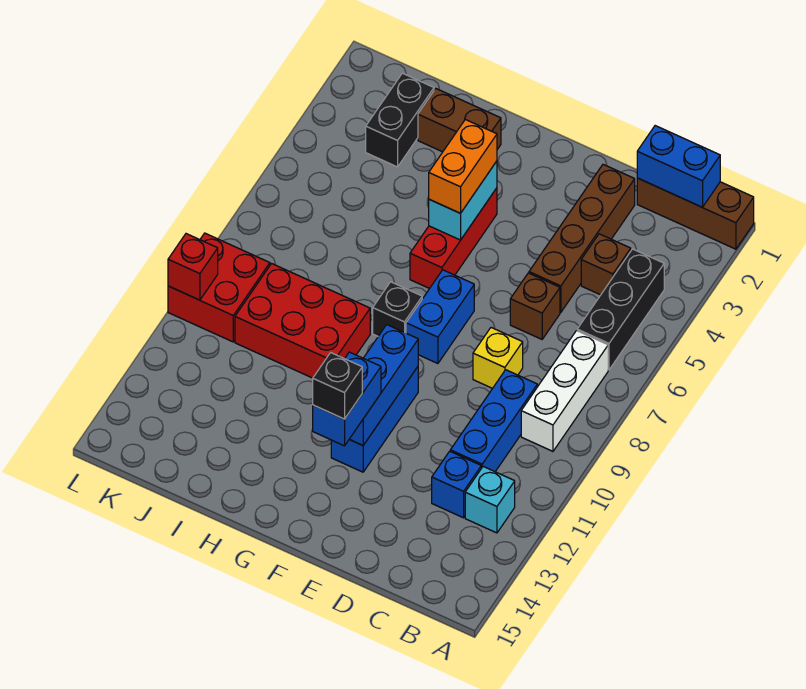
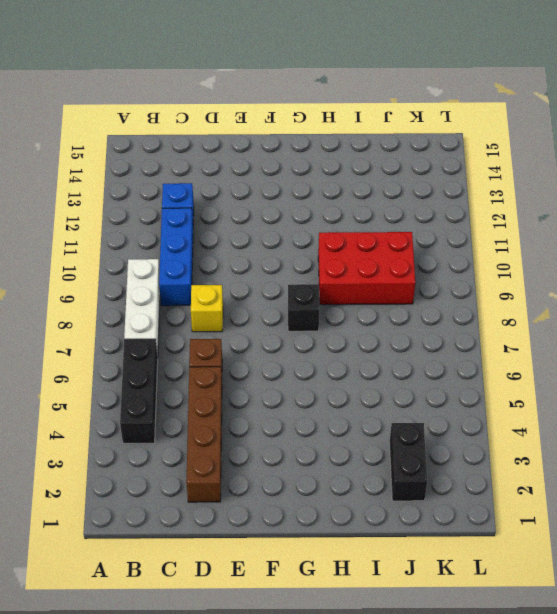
none -> brown 1x3 brick [637,178,754,249]
none -> cyan 1x1 brick [465,467,515,533]
none -> brown 1x1 brick [581,234,631,295]

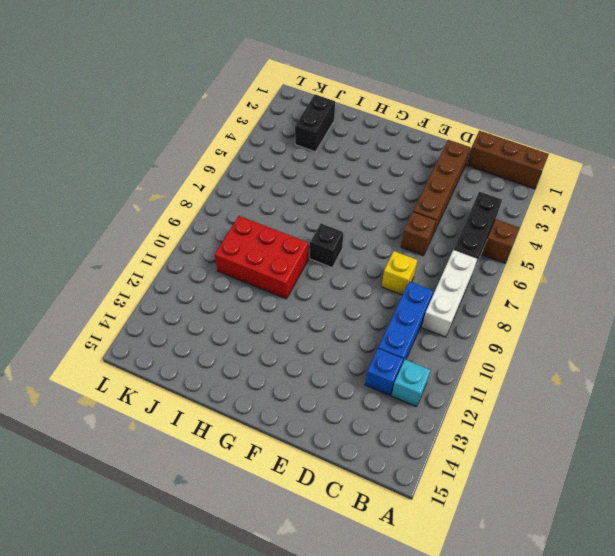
brown 1x1 brick [482,219,519,263] -> brown 1x1 brick moved to [581,234,631,295]
none -> blue 1x2 brick [406,270,474,364]
none -> blue 1x3 brick [331,367,418,472]
none -> red 1x3 brick [410,188,497,289]

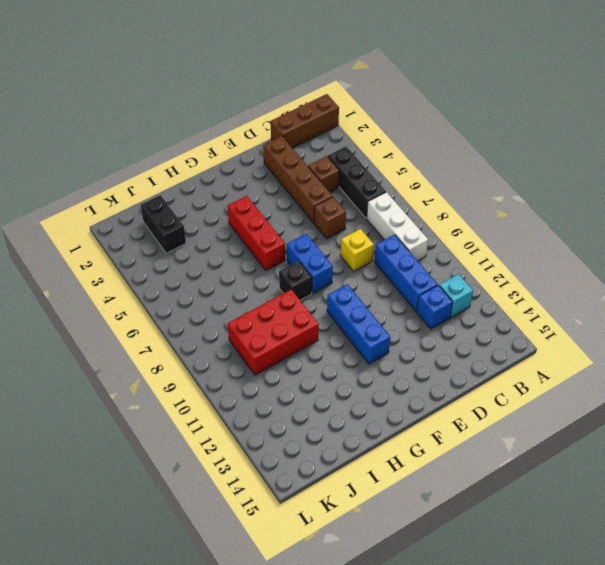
none -> brown 1x2 brick [418,89,501,152]
none -> red 2x2 brick [168,233,270,342]
none -> blue 1x2 brick [637,126,720,207]

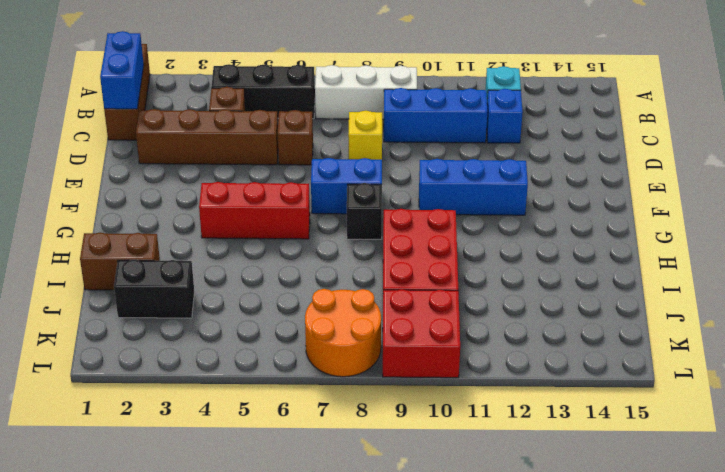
brown 1x2 brick [80,232,160,290] -> brown 1x2 brick turned to [418,89,501,152]
orange 2x2 round brick [305,289,381,377] -> none
none -> blue 1x3 brick [349,325,418,445]
none -> cyan 1x2 brick [429,161,497,240]
none -> red 1x1 brick [168,234,218,300]

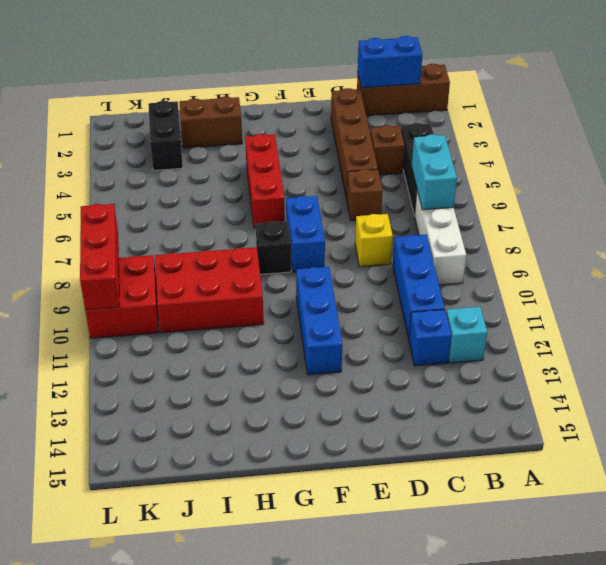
cyan 1x2 brick [412,134,457,210] -> cyan 1x2 brick moved to [429,161,497,240]
red 1x3 brick [80,204,120,310] -> red 1x1 brick [168,234,218,300]
none -> blue 1x3 brick [349,325,418,445]
none -> blue 1x2 brick [313,352,381,446]
none -> orange 1x2 brick [429,120,497,213]

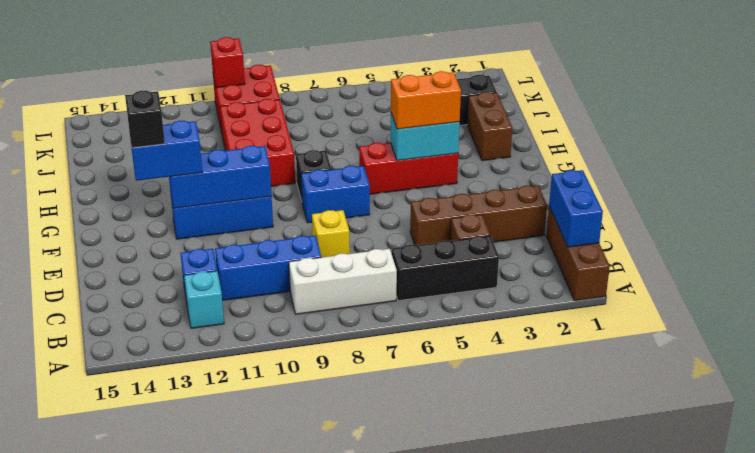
none -> brown 1x1 brick [510,273,560,339]

